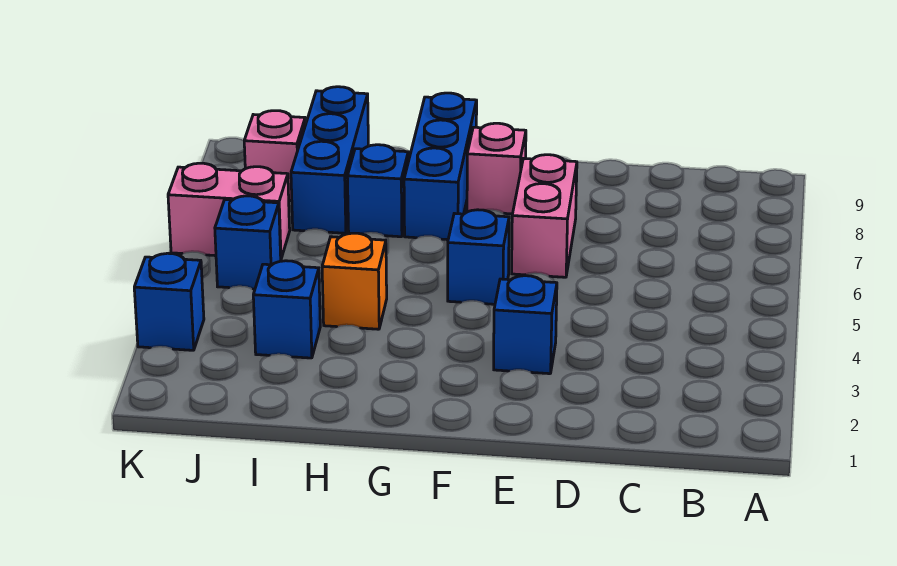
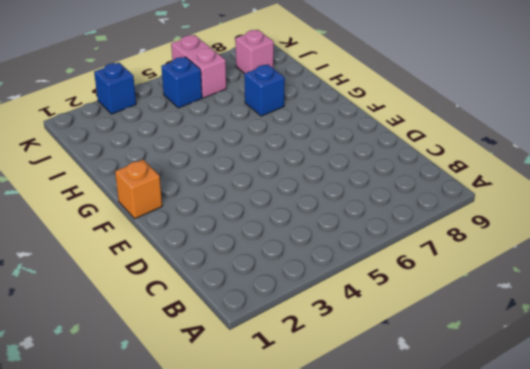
orange 1x1 brick [115,160,162,219] -> orange 1x1 brick moved to [322,233,387,329]
none -> blue 1x1 brick [494,276,557,374]
none -> pink 1x2 brick [512,155,577,277]
none -> blue 1x1 brick [448,210,509,304]

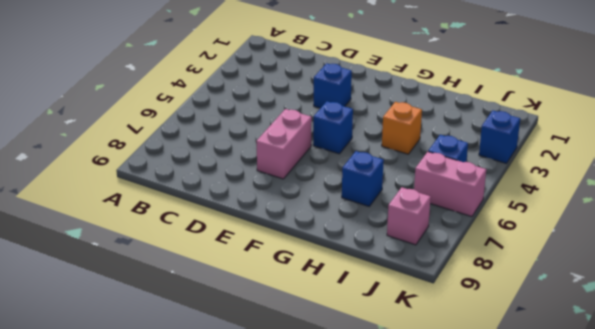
none -> pink 1x1 brick [467,123,526,214]
none -> blue 1x3 brick [404,93,477,240]
none -> blue 1x1 brick [253,261,320,358]

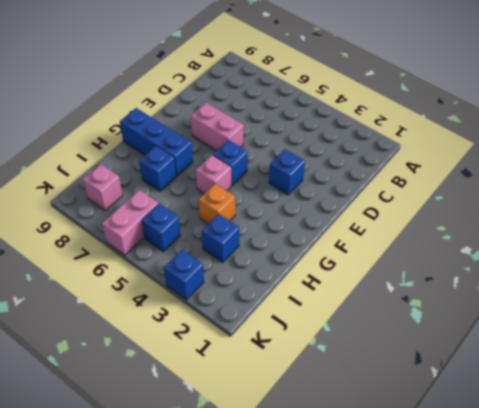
pink 1x1 brick [196,155,231,194] -> pink 1x1 brick moved to [467,123,526,214]
none -> blue 1x3 brick [291,87,368,233]

